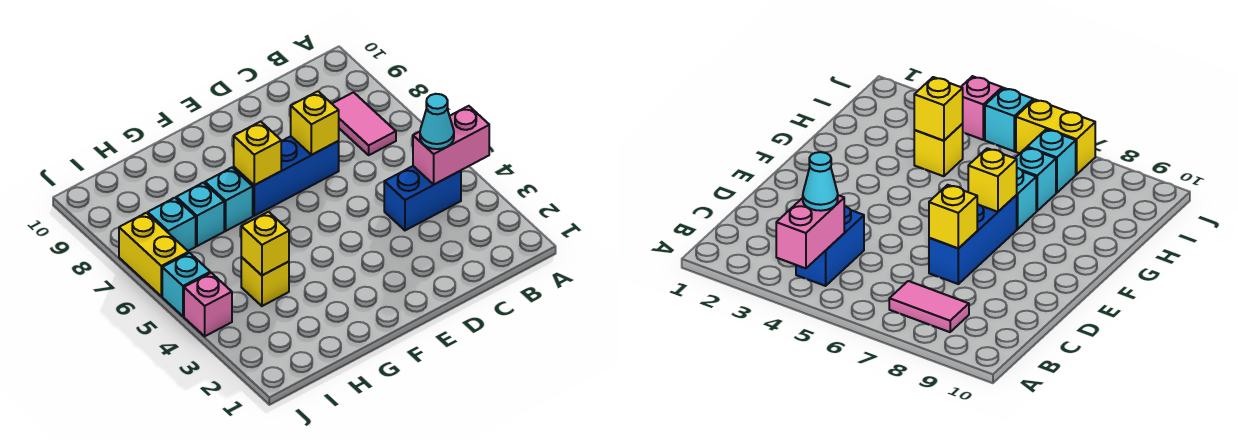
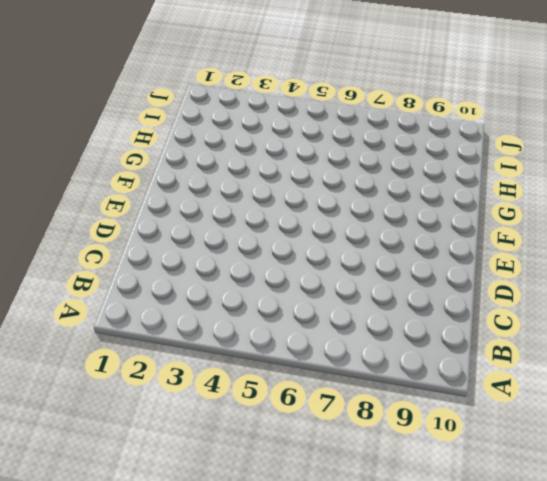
none -> blue 1x2 brick [384,166,461,230]
none -> pink 1x2 tile [332,92,396,155]
none -> blue 1x3 brick [234,136,339,216]

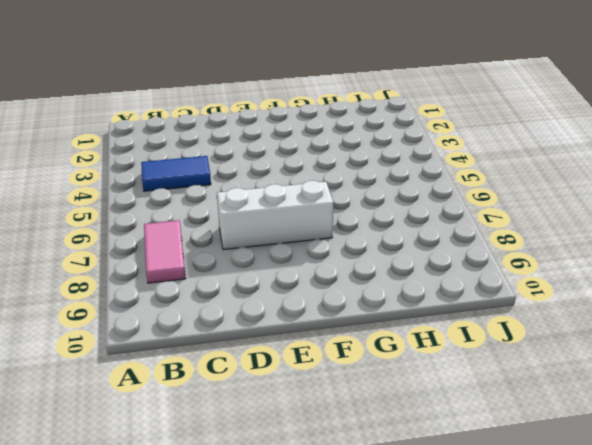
blue 1x2 tile [141,156,211,191] -> blue 1x2 brick [384,166,461,230]
white 1x3 brick [217,181,333,250] -> blue 1x3 brick [234,136,339,216]
none -> cyan 1x1 brick [205,168,253,231]
none -> yellow 1x1 brick [241,257,289,306]
none -> cyan 1x1 brick [176,182,224,246]

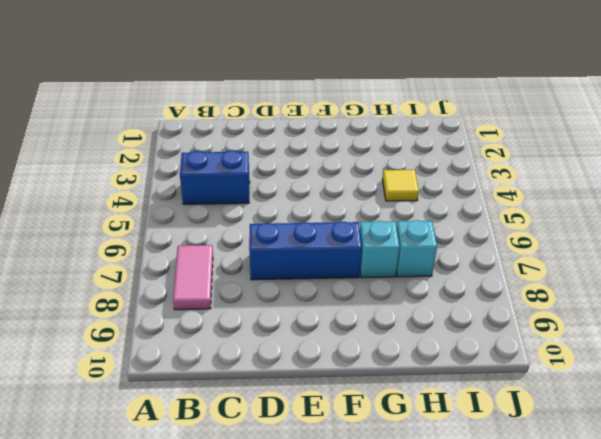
yellow 1x1 tile [382,170,419,201] -> yellow 1x1 brick [241,257,289,306]
none -> cyan 1x1 brick [148,198,196,251]
none -> pink 1x1 brick [184,273,232,336]
none -> cyan 1x1 brick [162,253,210,316]

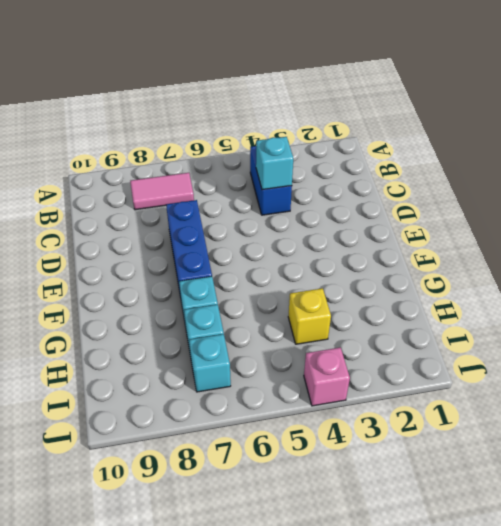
cyan 1x1 brick [256,137,293,190] -> cyan 1x1 brick moved to [162,253,210,316]
none -> yellow 1x2 brick [119,213,189,296]
none -> pink 1x2 brick [413,106,489,184]
none -> yellow 1x1 brick [291,91,339,155]

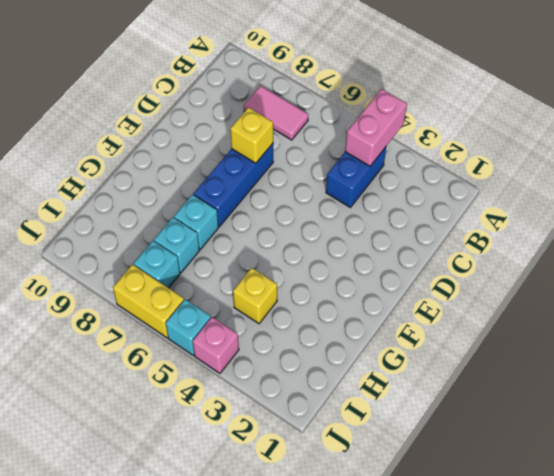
none -> yellow 1x1 brick [234,122,281,185]
none -> yellow 1x1 brick [241,212,289,275]
none -> cyan 1x1 cone [420,94,454,149]

